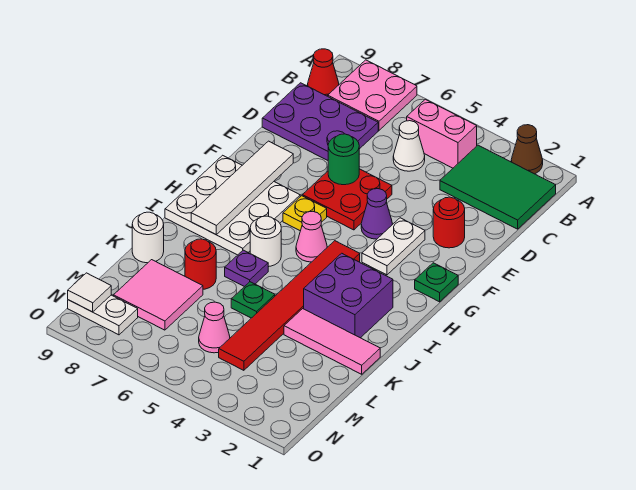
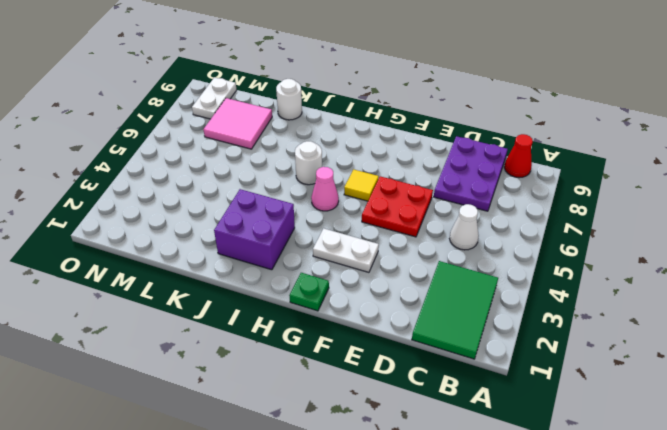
yellow 1x1 tile [344,169,379,201] -> yellow 1x1 plate [283,196,327,231]
none -> brown 1x1 cone [511,125,543,174]
none -> pink 2x2 plate [328,60,417,130]
none -> pink 1x2 brick [407,99,477,168]

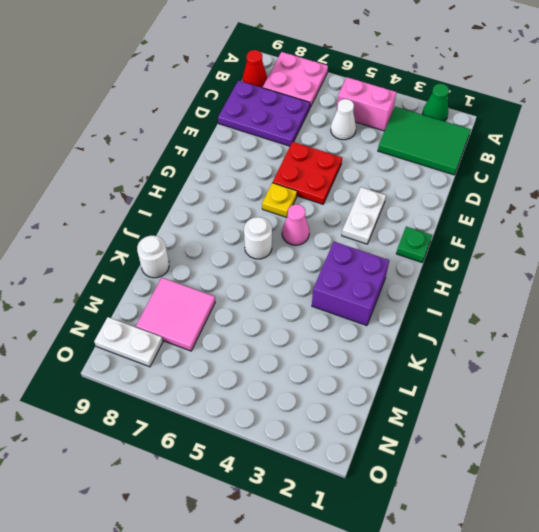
green 1x1 cone [423,84,449,121] -> brown 1x1 cone [511,125,543,174]
none -> red 1x1 round brick [433,197,465,248]
none -> purple 1x1 cone [361,189,392,239]
none -> white 3x3 plate [165,155,300,255]

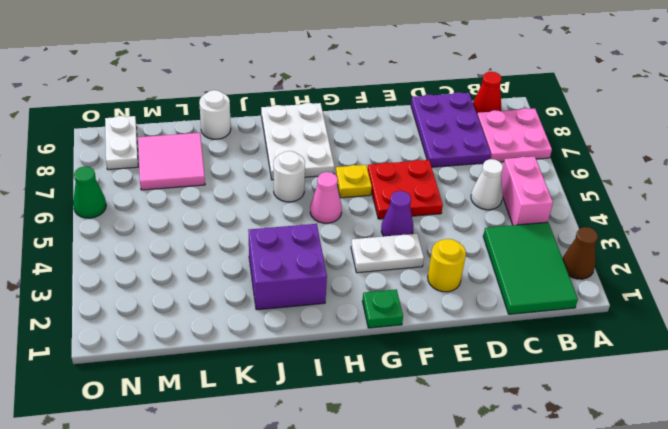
yellow 1x1 round brick [428,239,466,292] -> red 1x1 round brick [433,197,465,248]
white 2x3 plate [261,103,334,180] -> white 3x3 plate [165,155,300,255]
green 1x1 cone [73,166,106,218] -> none
none -> red 1x6 tile [219,241,360,370]
none -> purple 1x1 plate [225,250,268,287]
none -> pink 1x3 tile [284,309,380,374]

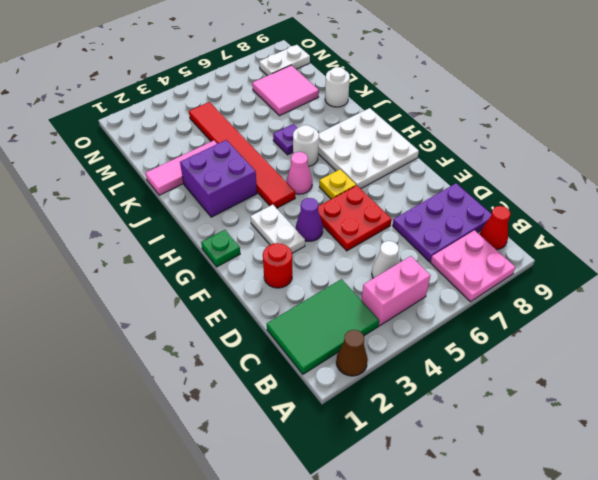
none -> green 1x1 plate [231,282,275,318]
none -> red 1x1 round brick [185,239,216,289]
none -> pink 1x1 cone [199,302,230,353]

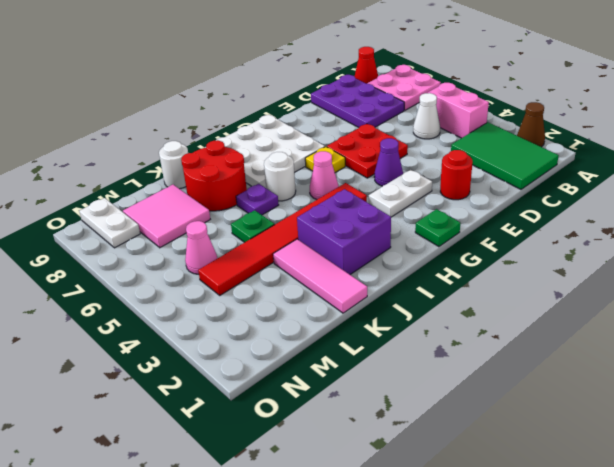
red 2x2 round brick [181,140,247,211] -> red 1x1 round brick [185,239,216,289]
none -> green 1x1 round brick [328,134,359,185]
none -> white 1x4 tile [191,141,293,234]
none -> white 1x1 tile [68,273,111,312]

